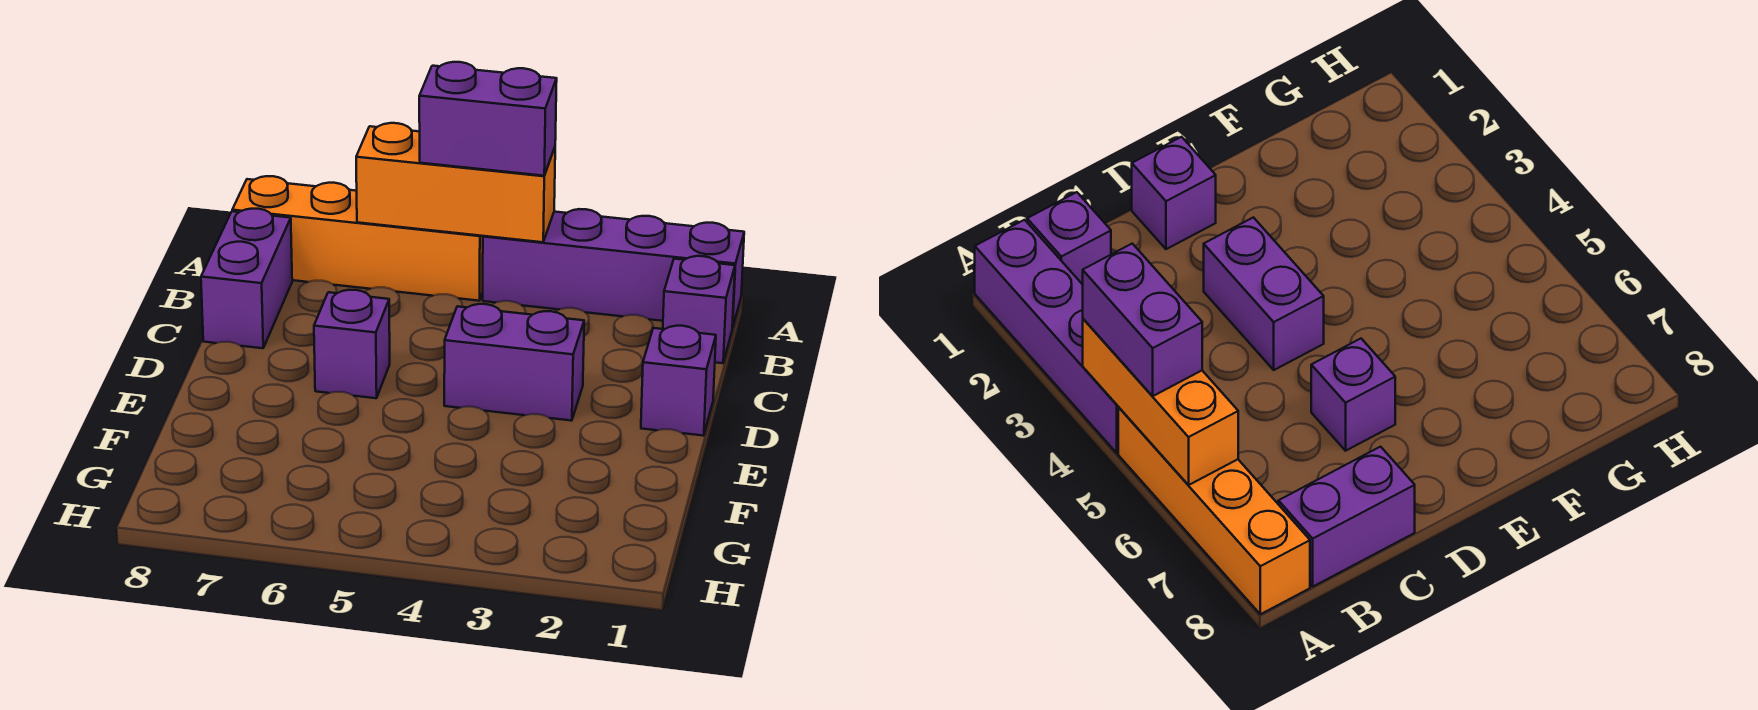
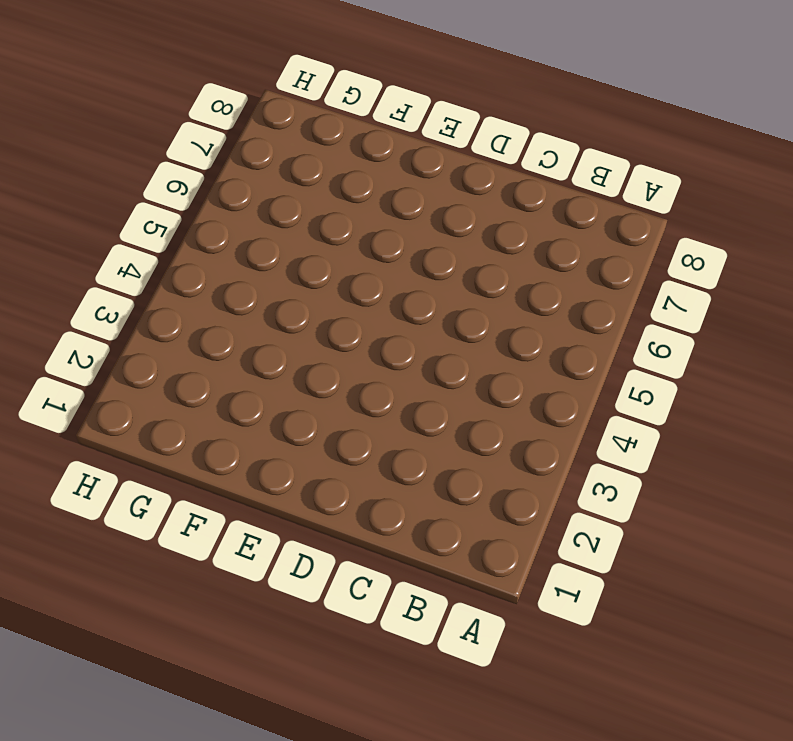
none -> purple 1x4 brick [483,209,744,328]
none -> orange 1x4 brick [232,176,483,301]

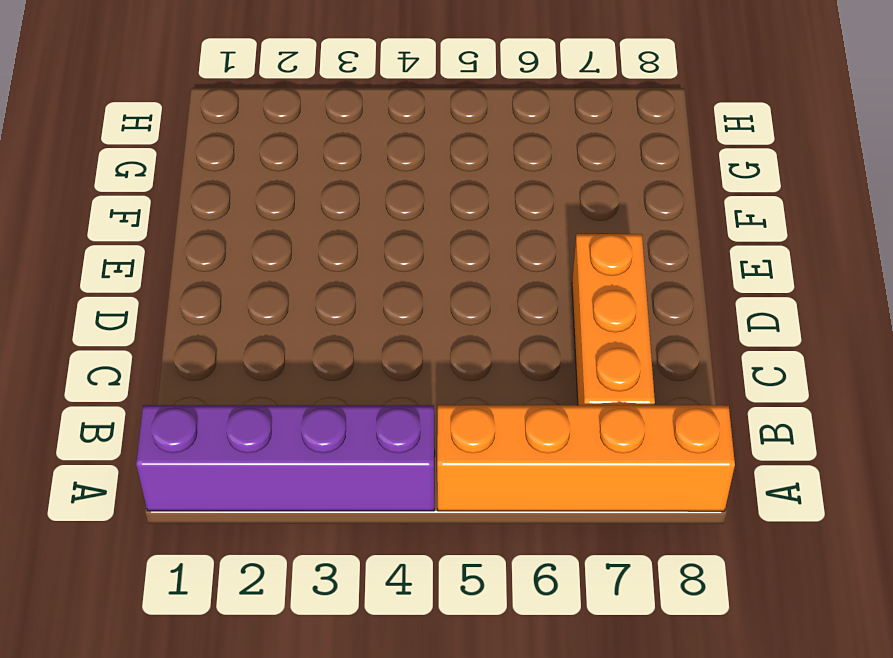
orange 1x3 brick [572,234,655,405] -> orange 1x3 brick turned to [356,123,555,242]
none -> purple 1x1 brick [663,256,735,363]
none -> purple 1x2 brick [201,209,292,348]

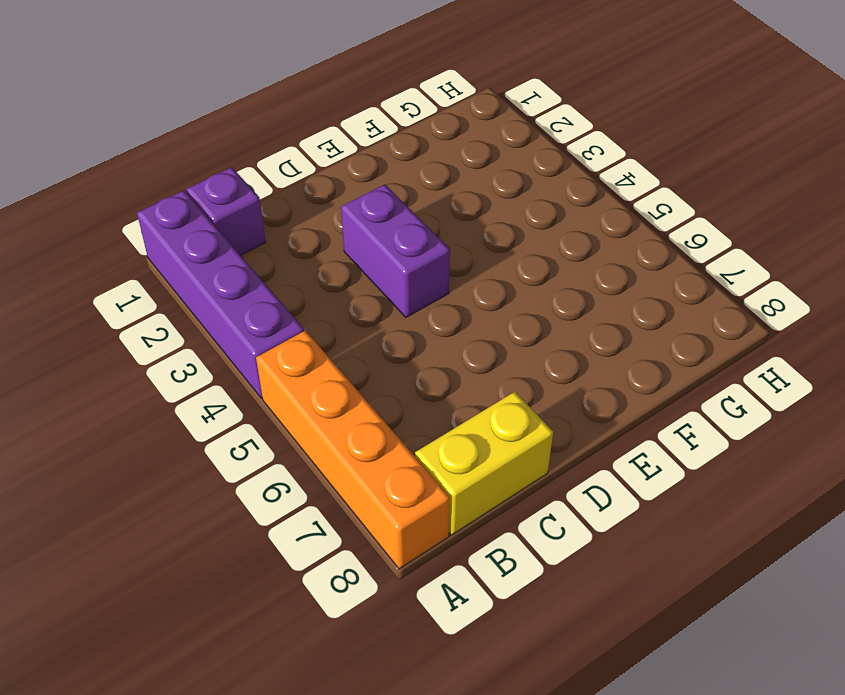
yellow 1x2 brick [415,392,553,535] -> purple 1x2 brick [201,209,292,348]
none -> purple 1x1 brick [641,326,716,436]
none -> purple 1x1 brick [314,290,390,398]

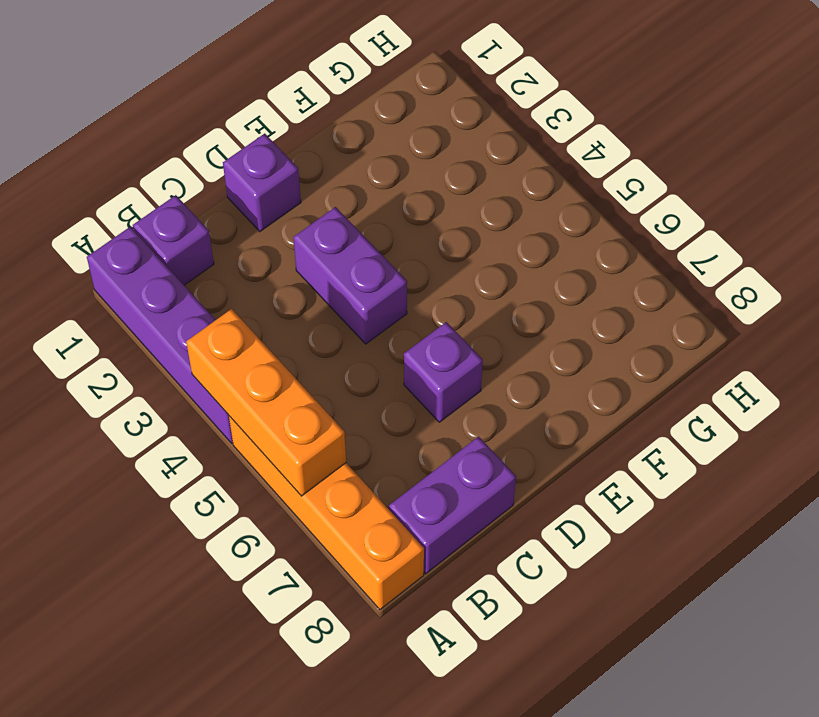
none -> purple 1x2 brick [419,62,557,176]

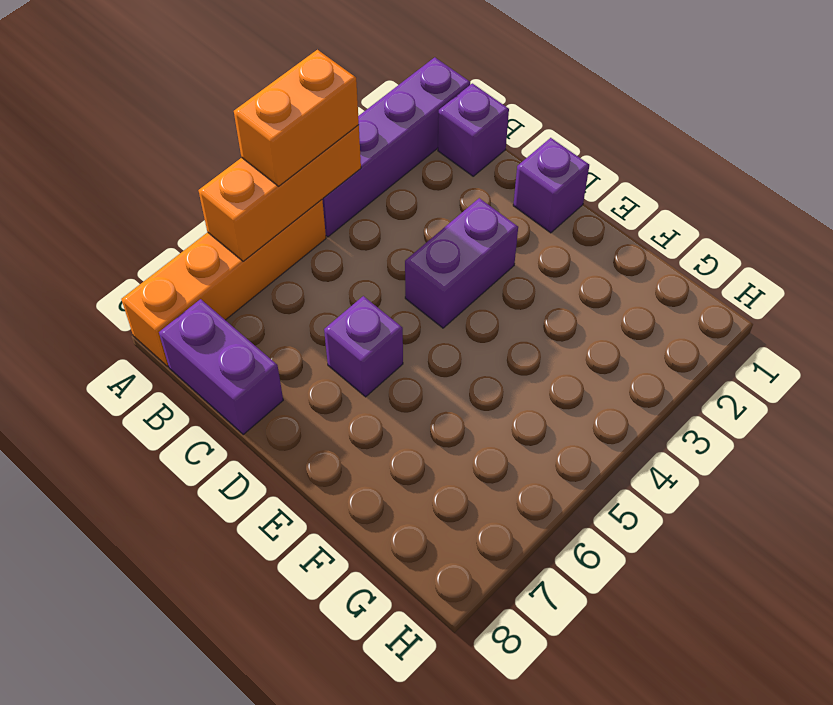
orange 1x2 brick [234,50,359,186] -> purple 1x2 brick [419,62,557,176]

